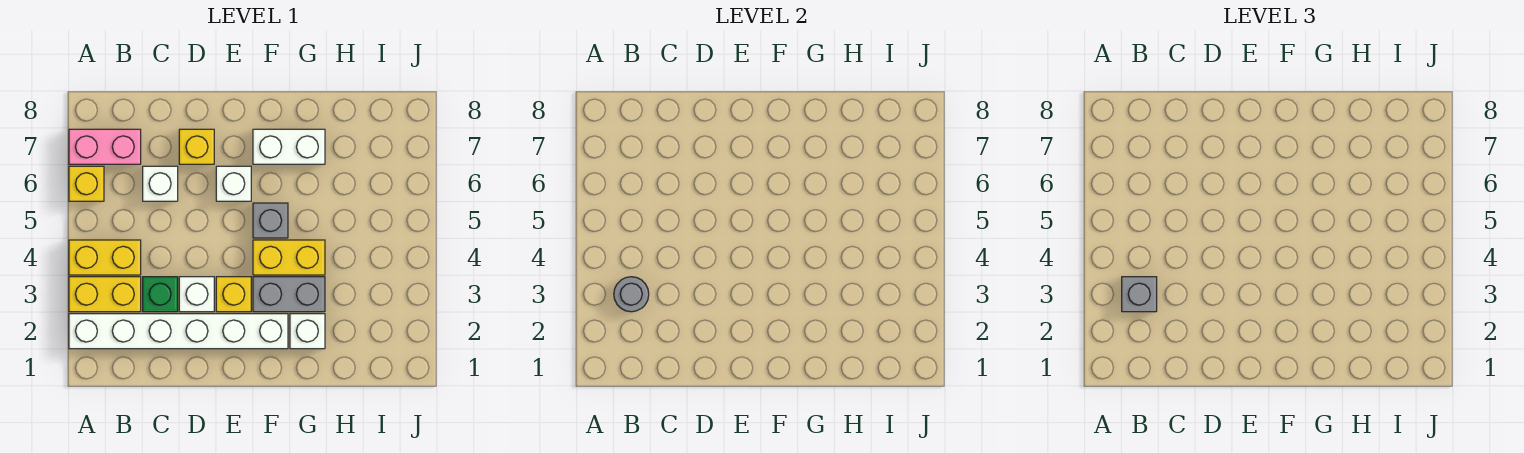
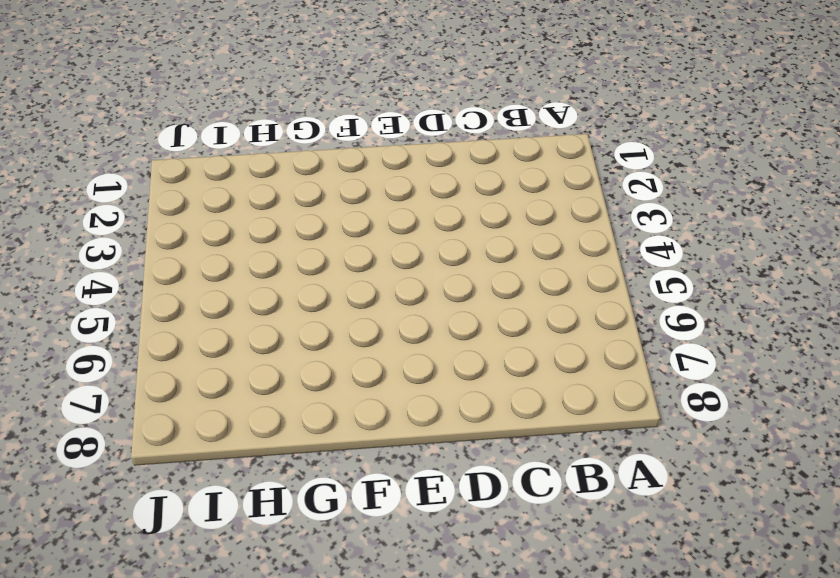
none -> white 1x6 brick [69,314,288,349]
none -> yellow 1x2 brick [69,277,141,312]
none -> yellow 1x2 brick [69,240,141,275]

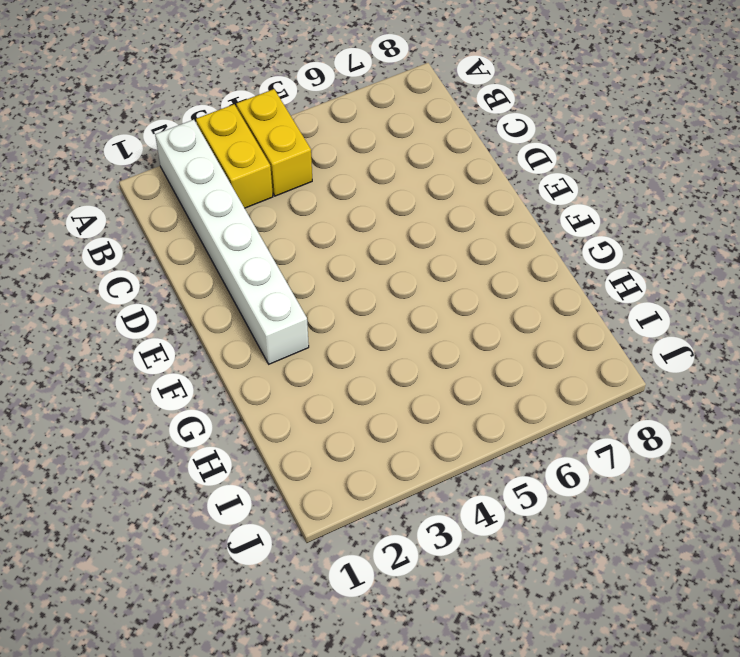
none -> yellow 1x1 brick [69,166,104,201]
none -> pink 1x2 brick [69,129,141,164]
none -> green 1x1 brick [143,277,178,312]

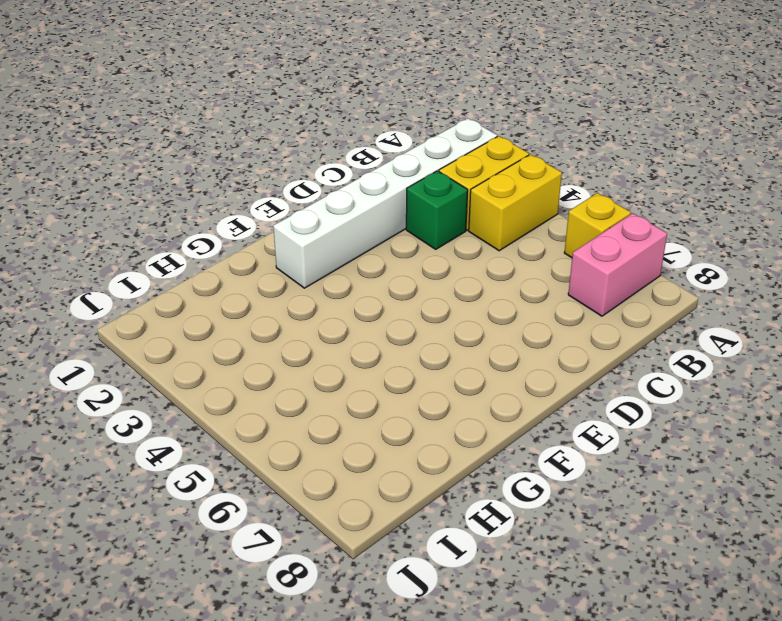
none -> white 1x1 brick [143,166,178,201]
none -> white 1x1 brick [179,277,214,312]
none -> yellow 1x1 brick [179,129,214,164]

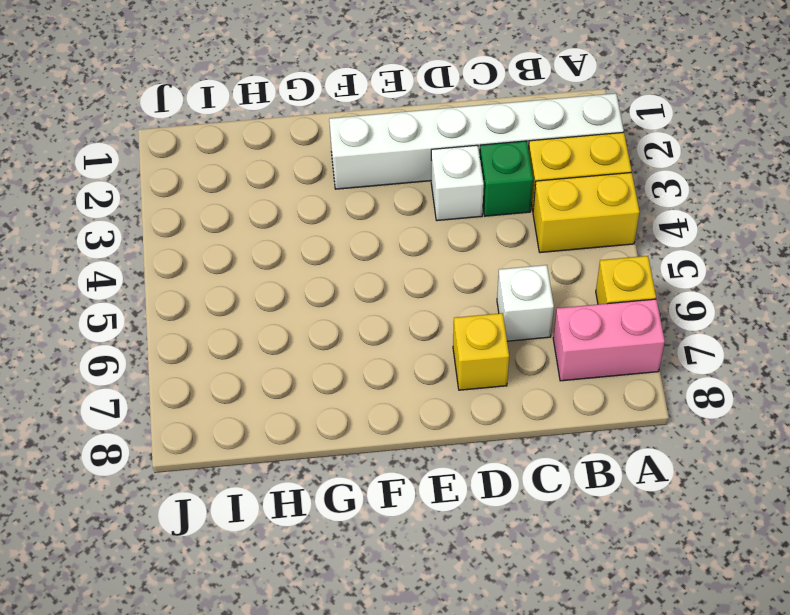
none -> yellow 1x1 brick [216,277,251,312]
none -> white 1x1 brick [216,166,251,201]
none -> grey 1x2 brick [253,277,325,312]

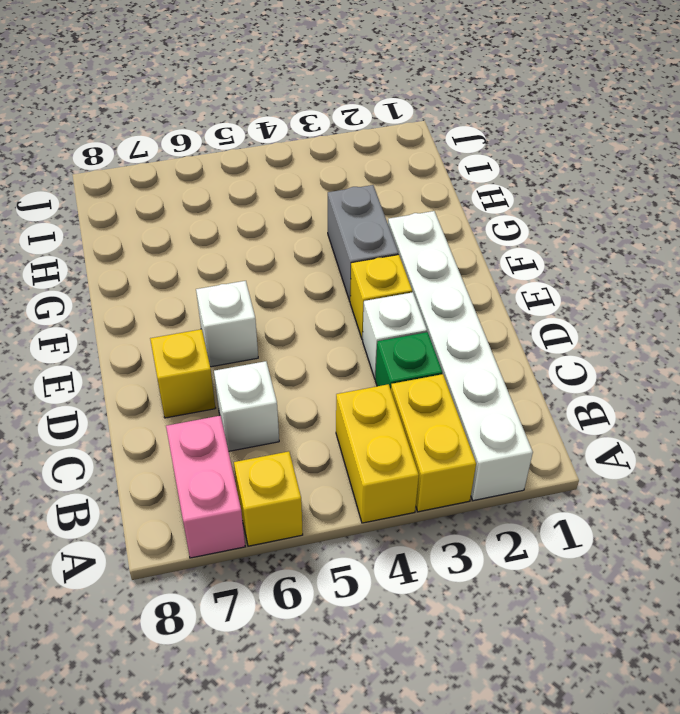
none -> yellow 1x2 brick [253,240,325,275]
none -> grey 1x1 brick [253,203,288,238]
none -> white 1x2 brick [253,129,325,164]

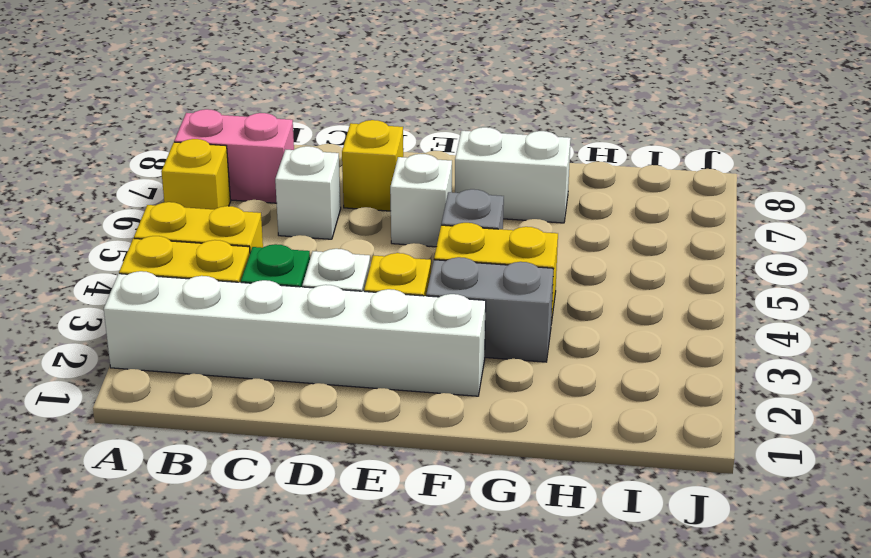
none -> white 1x1 brick [290,314,325,349]
none -> grey 1x1 round brick [614,277,649,312]
none -> grey 1x1 brick [1122,277,1157,312]

